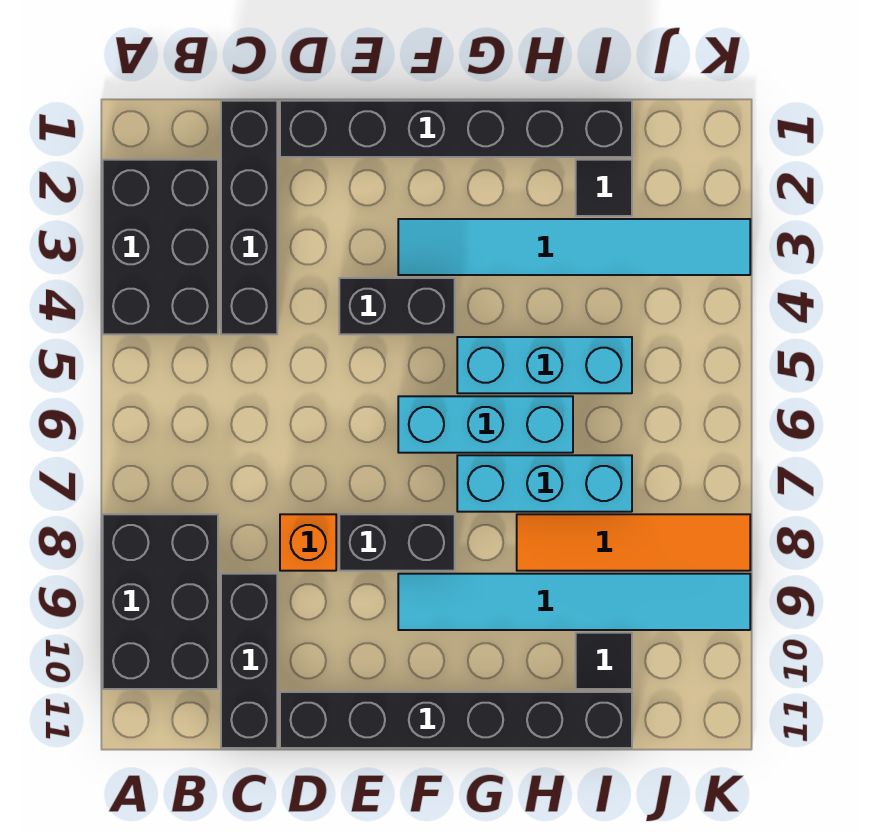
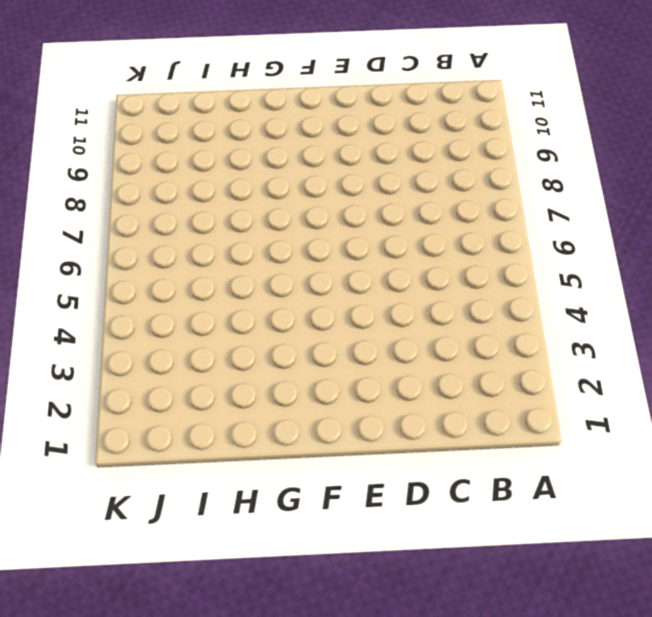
none -> black 2x3 brick [103,160,218,334]
none -> black 2x3 brick [103,514,218,689]
none -> black 1x4 brick [221,101,277,334]

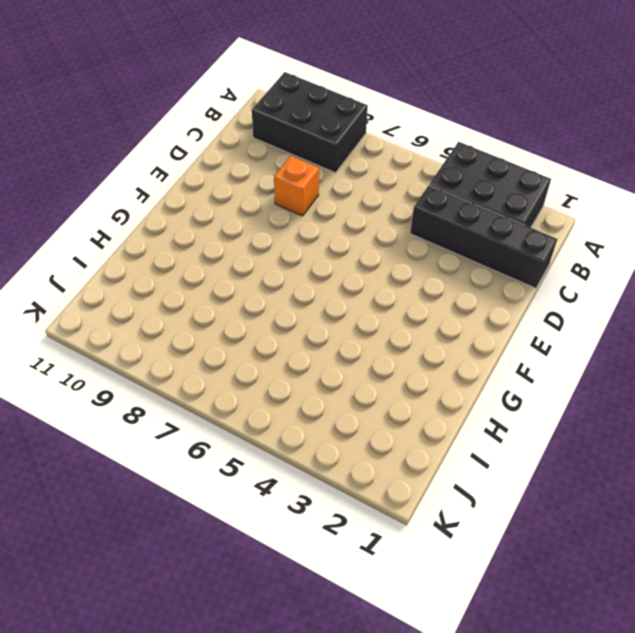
none -> black 1x3 brick [221,574,277,748]
none -> black 1x6 brick [280,101,632,157]
none -> black 1x6 brick [280,692,632,748]

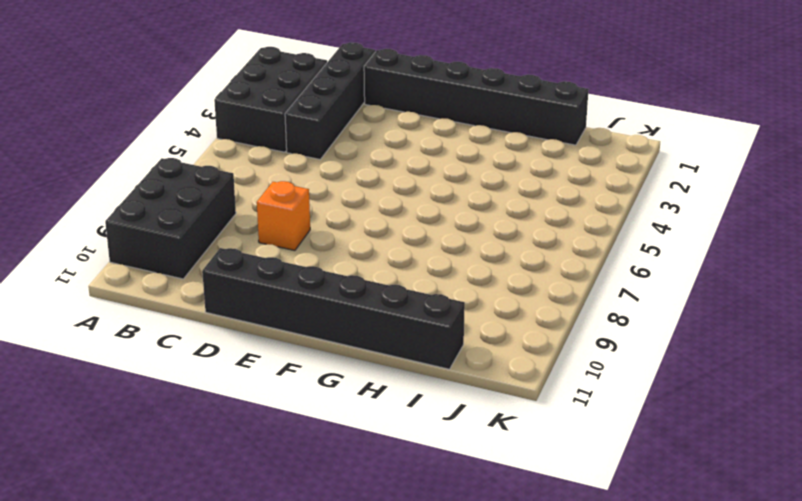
none -> black 1x3 brick [221,574,277,748]
none -> black 1x2 brick [339,278,455,334]
none -> black 1x2 brick [339,514,455,571]

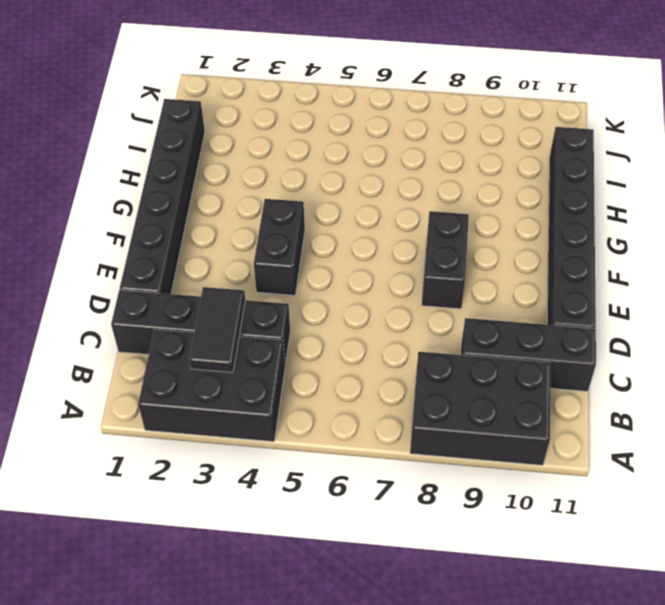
black 1x2 tile [189,287,245,372] -> none
none -> orange 1x1 brick [280,514,336,571]
none -> cyan 1x6 tile [398,219,750,275]
none -> cyan 1x3 brick [398,396,573,453]

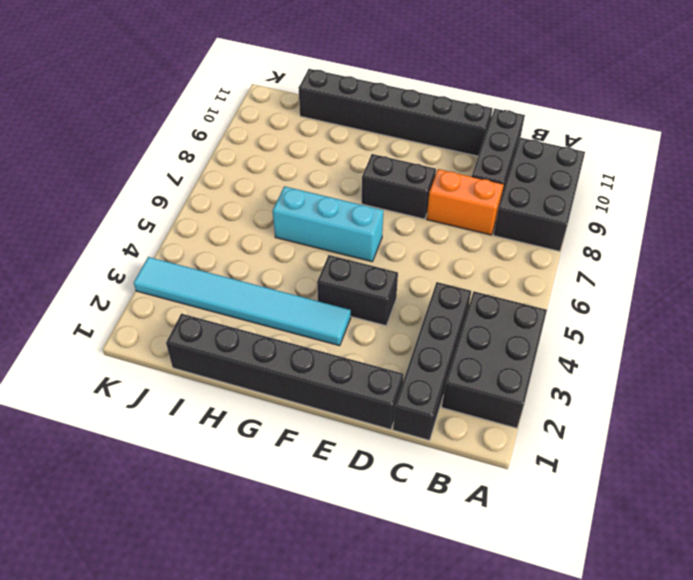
orange 1x2 brick [427,169,504,235] -> orange 1x1 brick [280,514,336,571]
none -> cyan 1x6 tile [398,574,750,630]
none -> cyan 1x3 brick [457,337,632,393]
none -> cyan 1x3 brick [457,455,632,512]

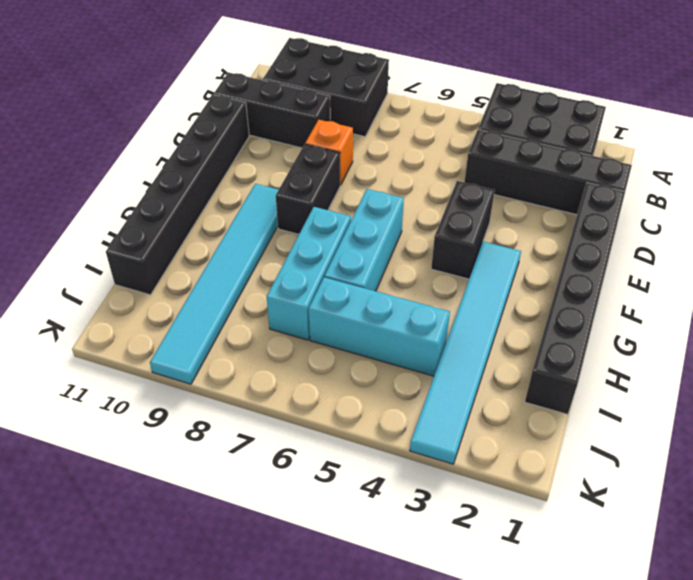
cyan 1x3 brick [309,277,450,376] -> cyan 1x3 brick turned to [457,337,632,393]
none -> orange 1x4 tile [517,514,750,571]
none -> black 1x1 tile [576,160,632,216]
none -> black 1x1 tile [576,633,632,689]

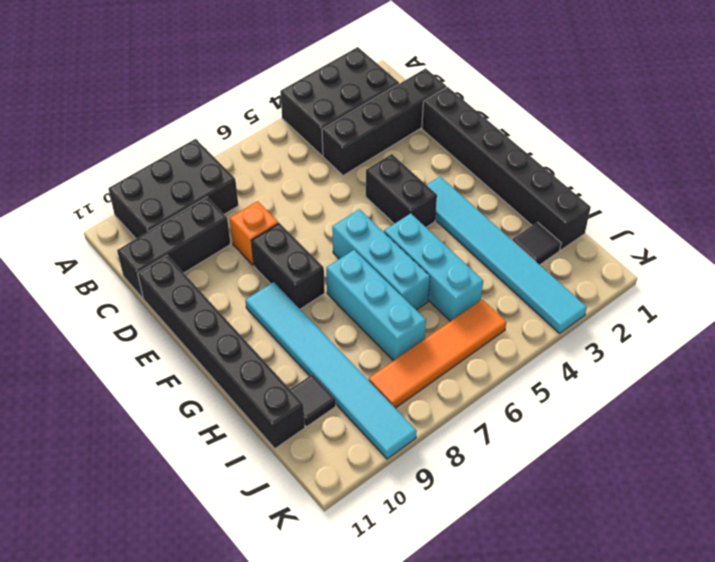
orange 1x4 tile [369,299,506,408] -> orange 1x4 tile turned to [517,514,750,571]

